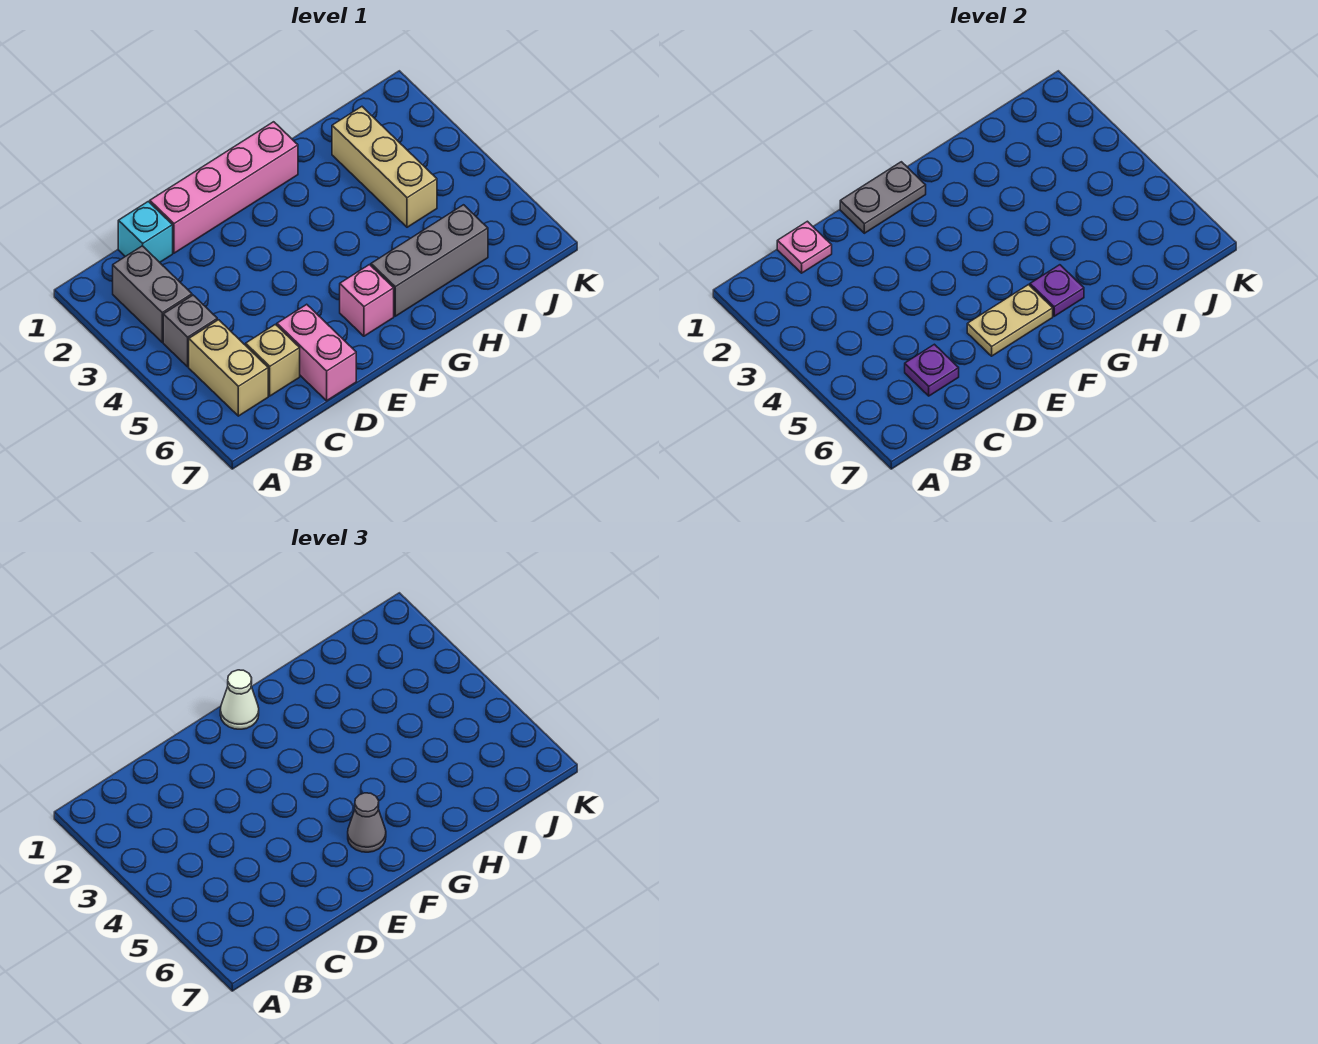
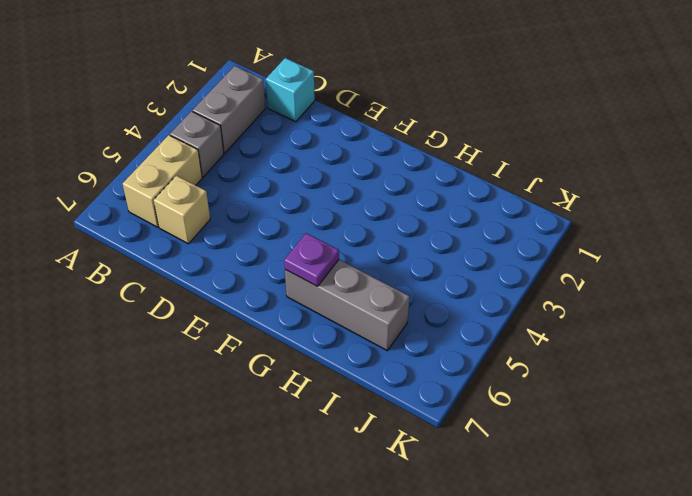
none -> pink 1x4 brick [150,122,298,253]
none -> pink 1x2 brick [277,304,356,401]
none -> pink 1x1 brick [340,265,394,336]

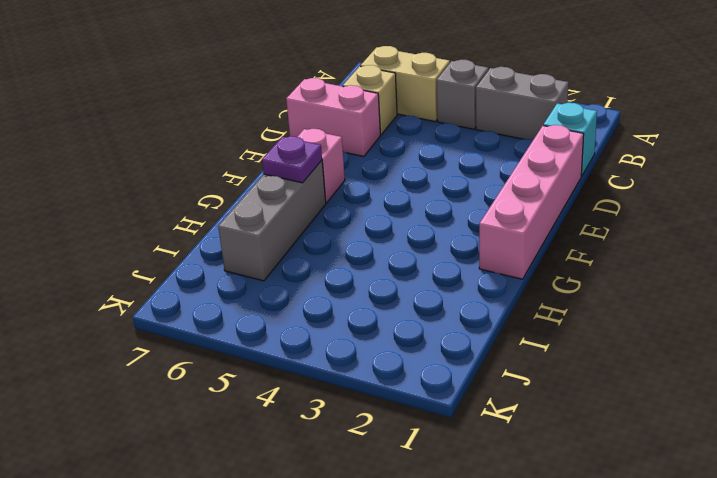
none -> tan 1x3 brick [332,107,437,227]
none -> pink 1x1 plate [777,221,832,273]
none -> purple 1x1 plate [905,344,959,396]

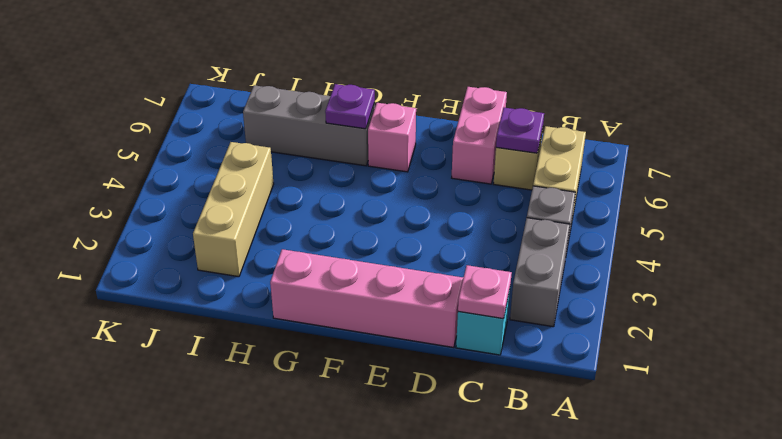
none -> grey 1x2 plate [840,162,926,233]
none -> tan 1x2 plate [967,285,1053,356]
none -> white 1x1 cone [220,670,259,729]

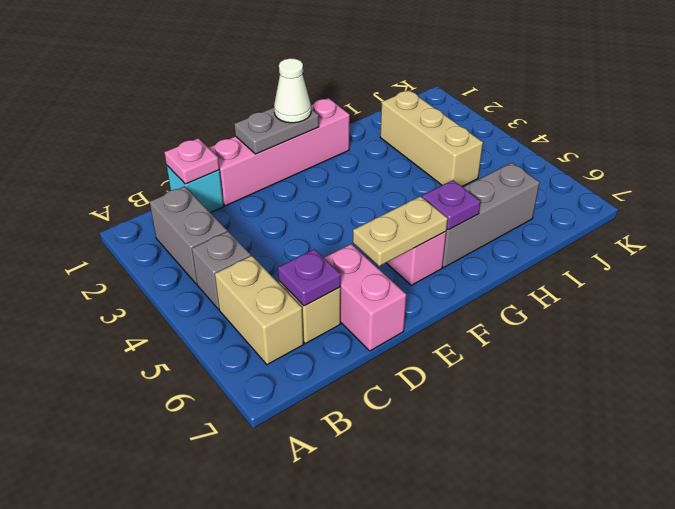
none -> grey 1x1 cone [348,793,386,852]

